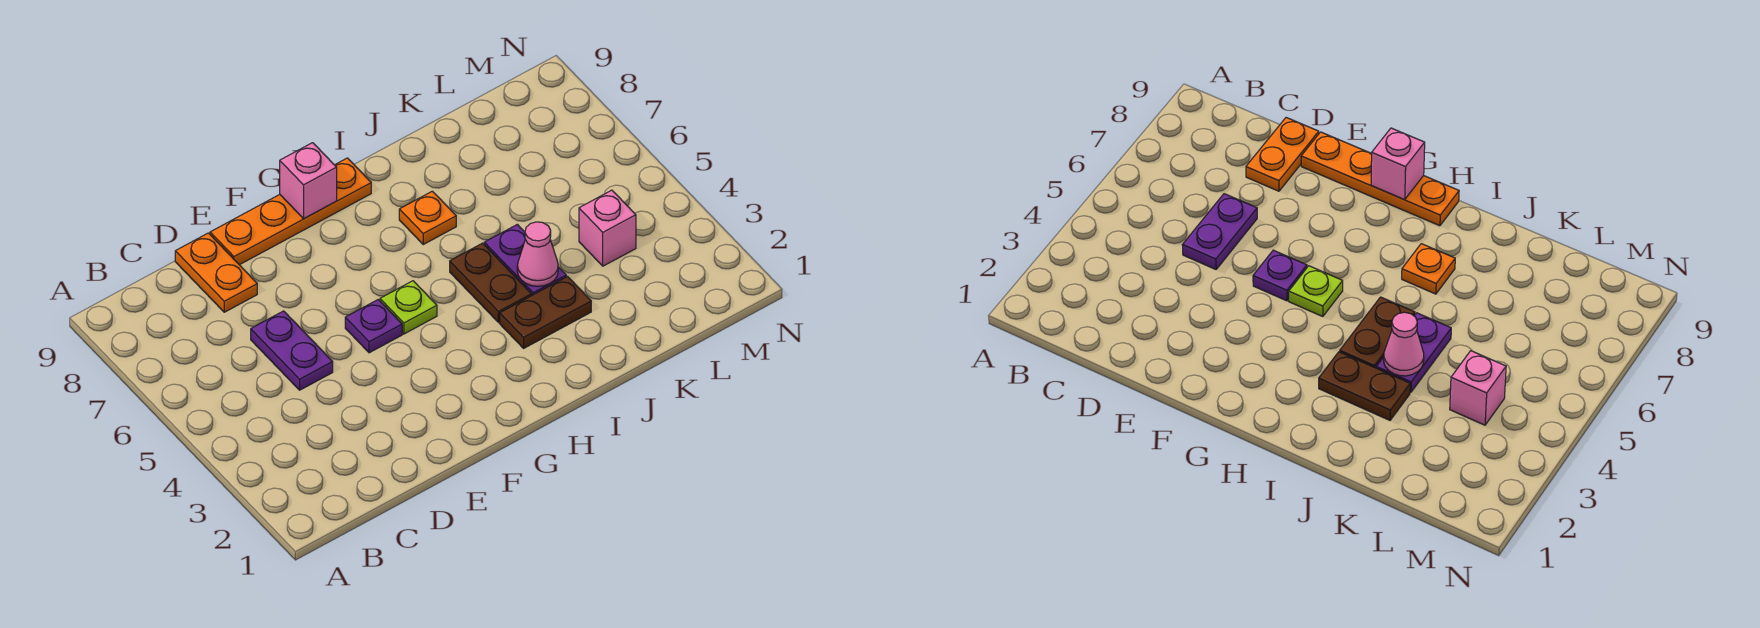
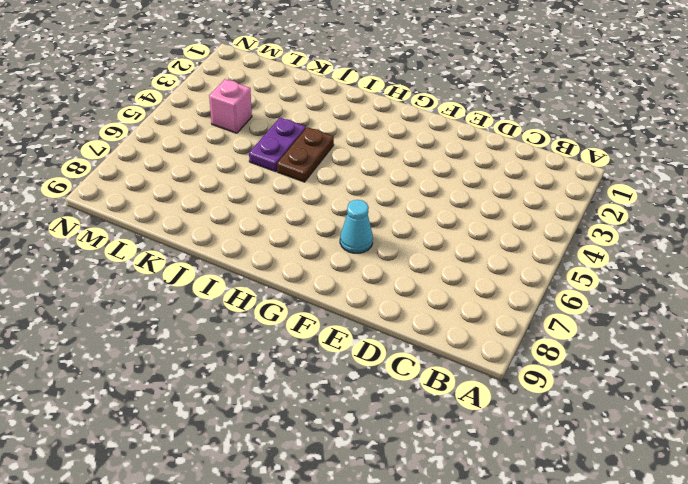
cyan 1x1 cone [340,200,373,253] -> none
none -> purple 1x2 plate [251,311,333,390]
none -> orange 1x2 plate [175,233,257,312]
none -> orange 1x4 plate [210,158,371,265]

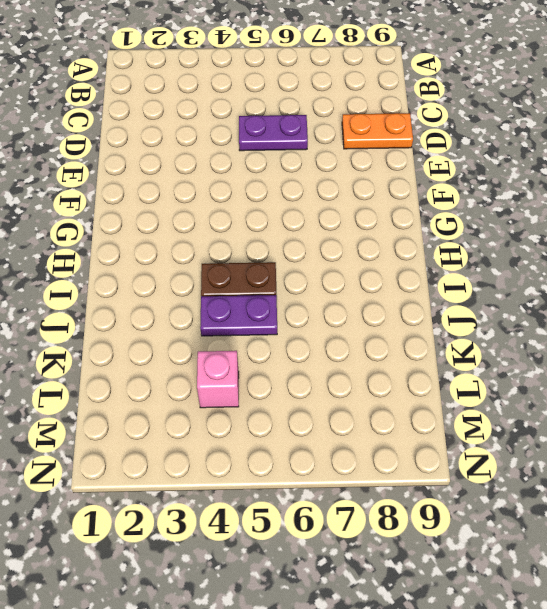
none -> orange 1x4 plate [210,158,371,265]
none -> purple 1x1 plate [345,300,402,353]
none -> lime 1x1 plate [380,281,437,334]

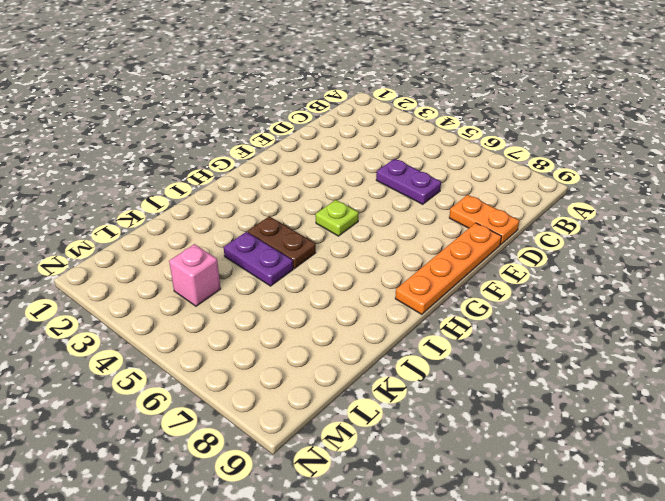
none -> purple 1x1 plate [345,300,402,353]
none -> brown 1x2 plate [500,277,591,348]
none -> orange 1x1 plate [399,191,456,244]

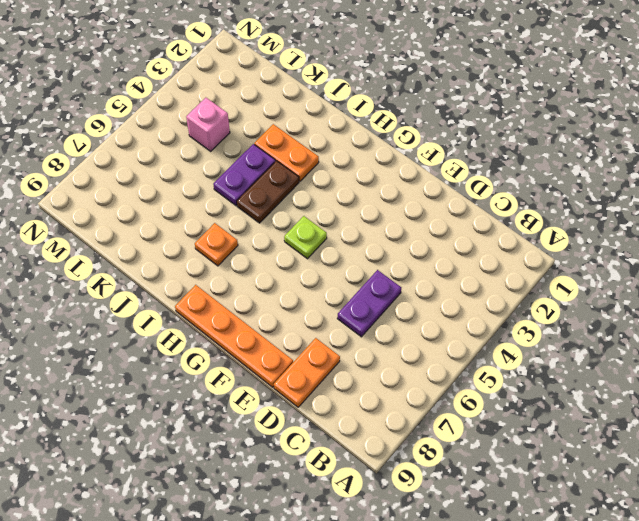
orange 1x2 plate [254,124,319,182] -> brown 1x2 plate [500,277,591,348]
none -> purple 1x1 plate [345,300,402,353]
none -> pink 1x1 brick [280,143,337,219]
none -> pink 1x1 cone [517,222,558,286]

